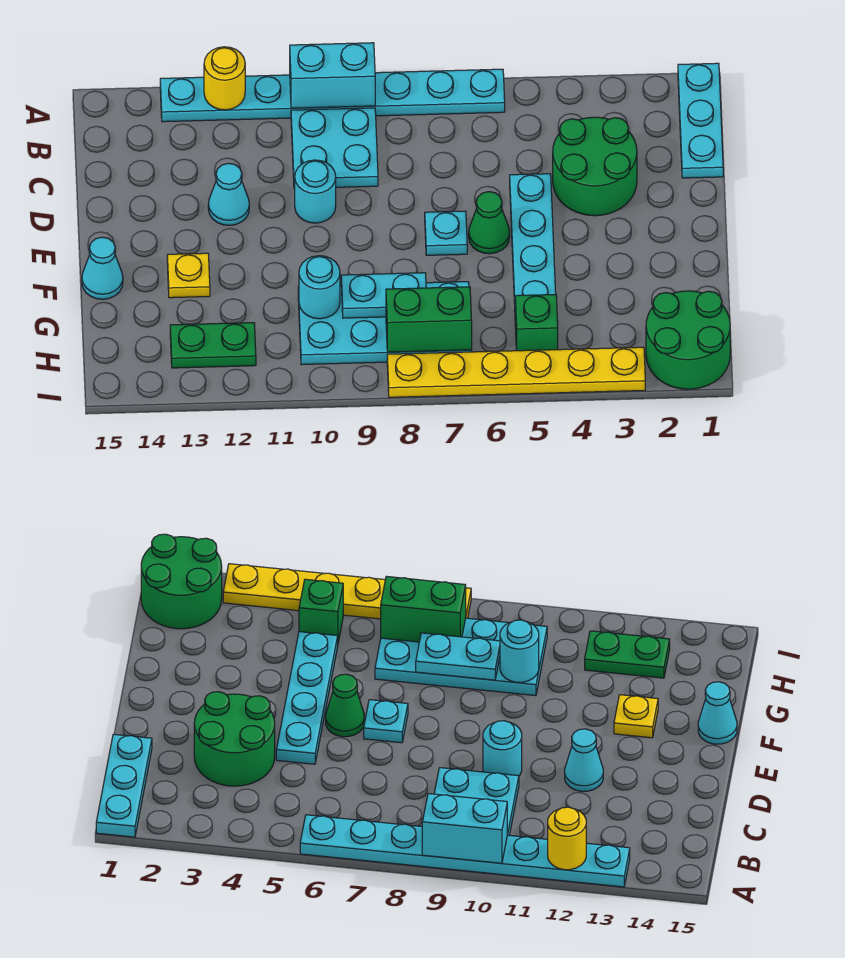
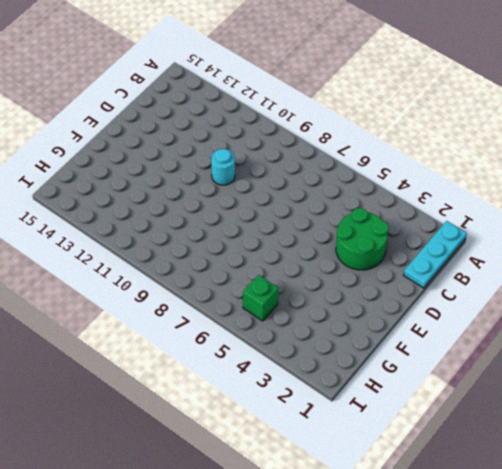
none -> cyan 1x8 plate [160,69,505,122]
none -> cyan 2x2 plate [291,108,378,189]
none -> cyan 1x4 plate [510,174,556,304]

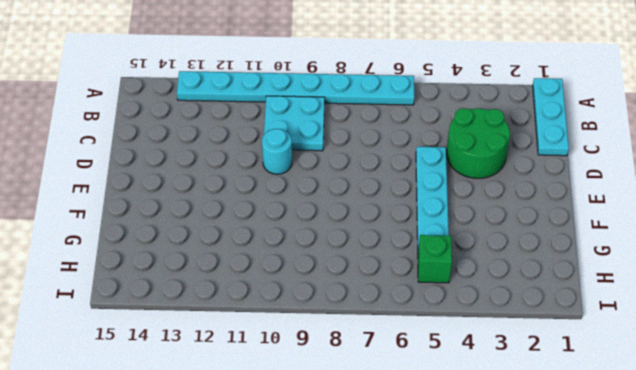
none -> cyan 1x1 cone [208,163,249,225]
none -> green 1x1 cone [469,192,510,254]
none -> cyan 1x1 plate [425,211,467,255]

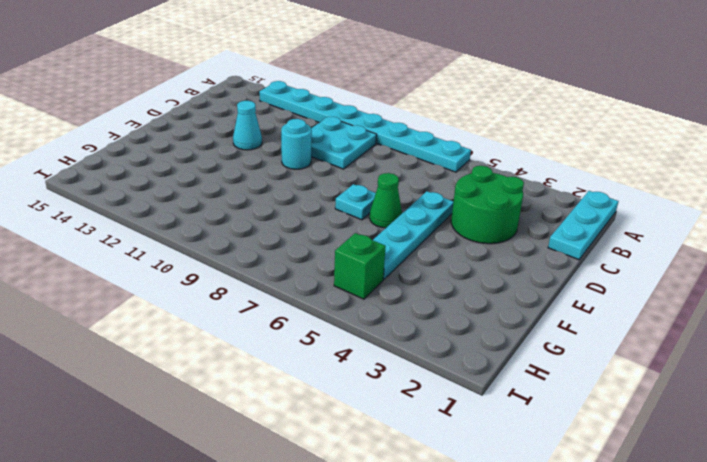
none -> yellow 1x1 plate [167,253,210,298]
none -> cyan 1x1 cone [82,237,123,299]
none -> cyan 2x4 plate [298,282,472,365]

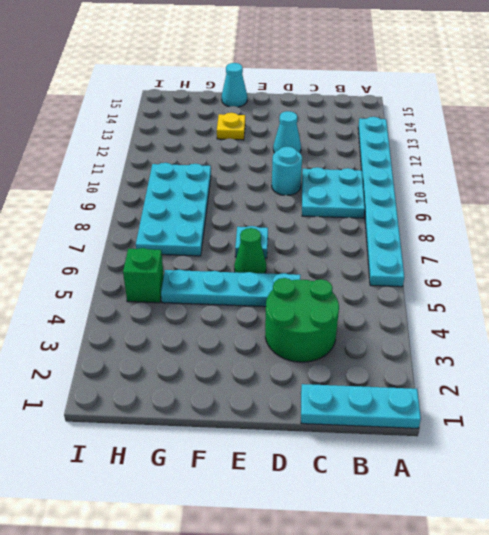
none -> green 2x2 round brick [646,291,730,389]
none -> green 1x2 plate [170,323,256,368]
none -> yellow 1x6 plate [387,347,645,397]

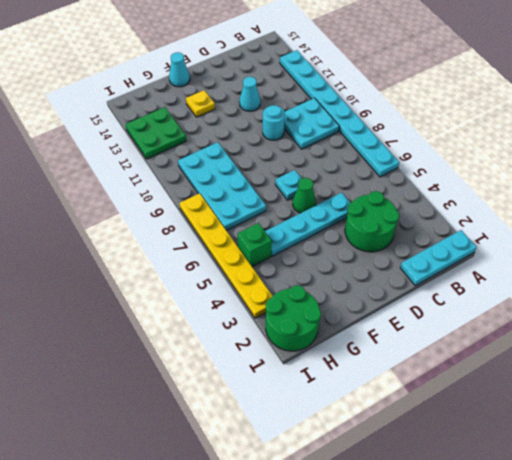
green 2x2 plate [126,107,186,159] -> green 1x2 plate [170,323,256,368]
none -> cyan 1x2 brick [290,43,375,108]
none -> yellow 1x1 round brick [204,47,245,110]
none -> cyan 1x2 plate [341,273,426,318]

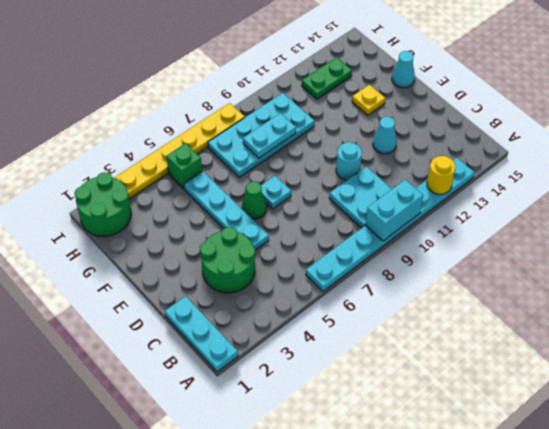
none -> cyan 1x1 round brick [299,256,340,319]
none -> green 1x2 brick [386,287,472,352]

